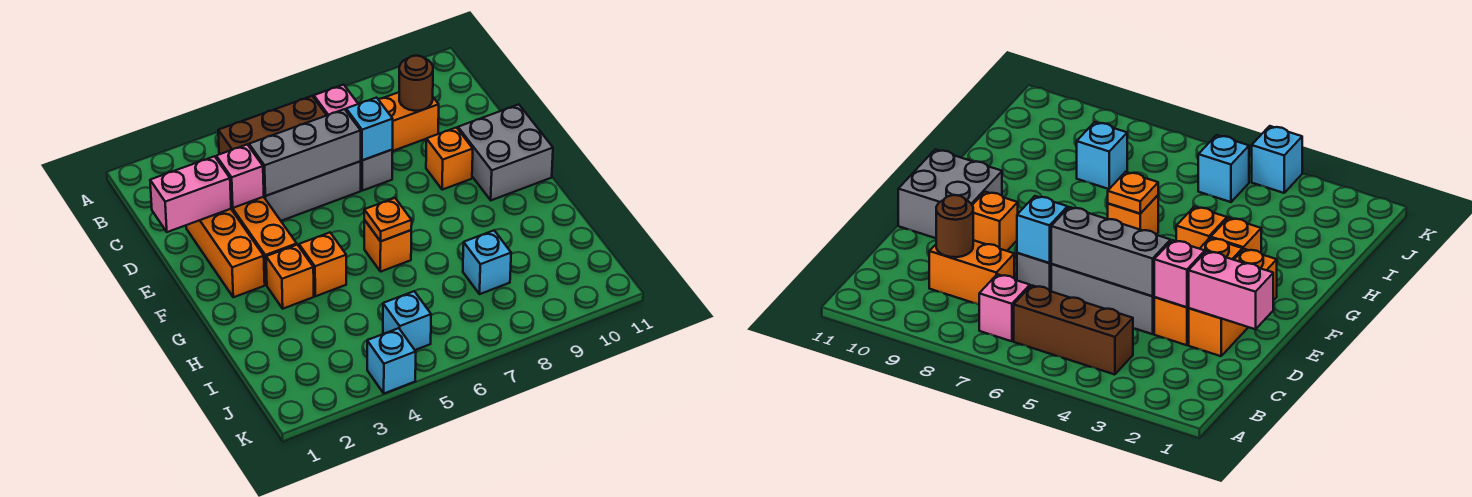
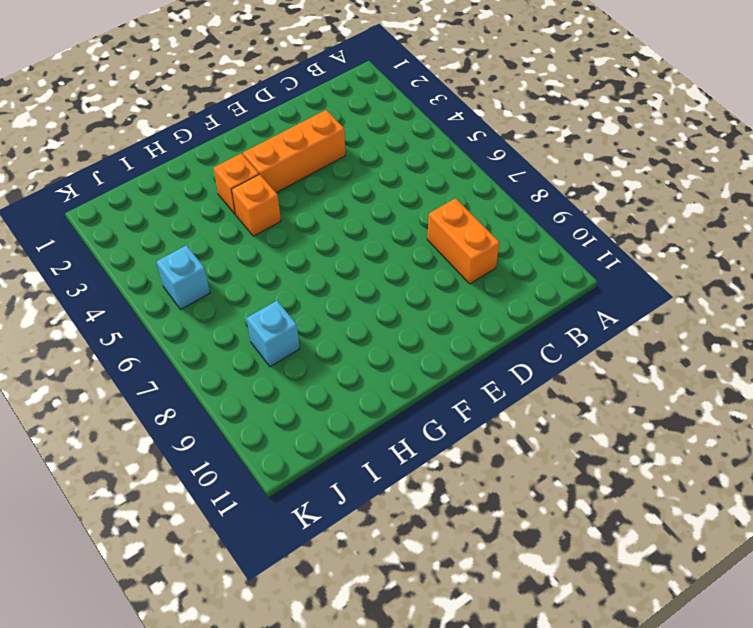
none -> brown 1x3 brick [218,96,327,154]
none -> pink 1x1 brick [314,85,358,115]
none -> orange 1x3 brick [186,209,265,297]

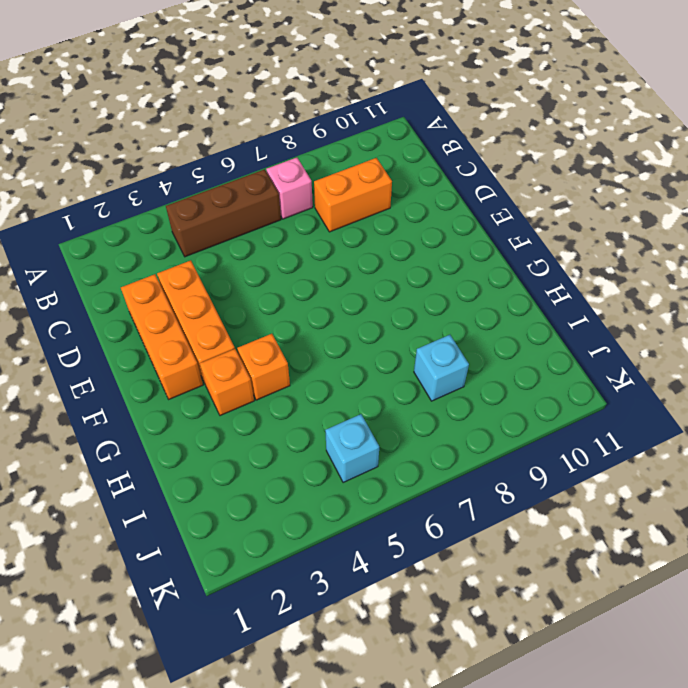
none -> grey 1x3 brick [264,161,361,221]
none -> grey 1x1 brick [361,150,393,191]
none -> orange 1x1 brick [426,127,473,190]

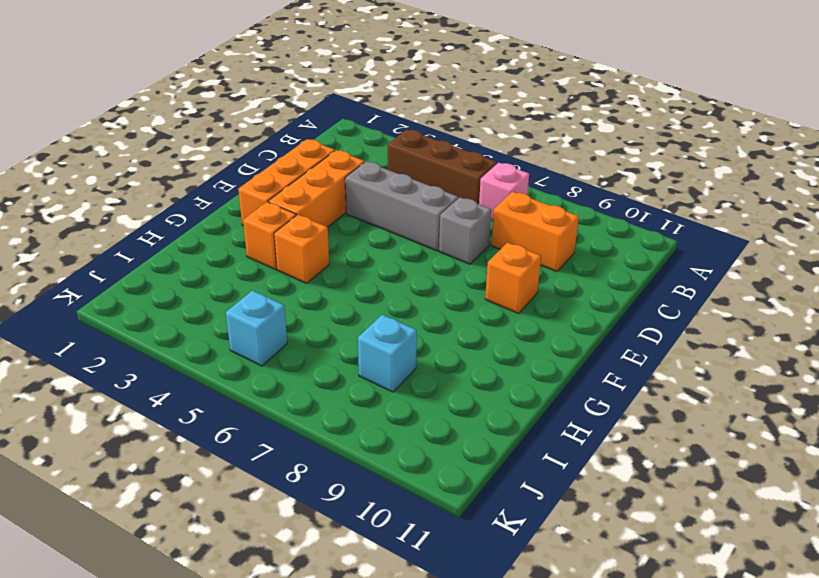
none -> grey 2x2 brick [458,104,553,200]
none -> orange 1x1 brick [364,220,411,272]
none -> cyan 1x1 brick [367,328,416,394]

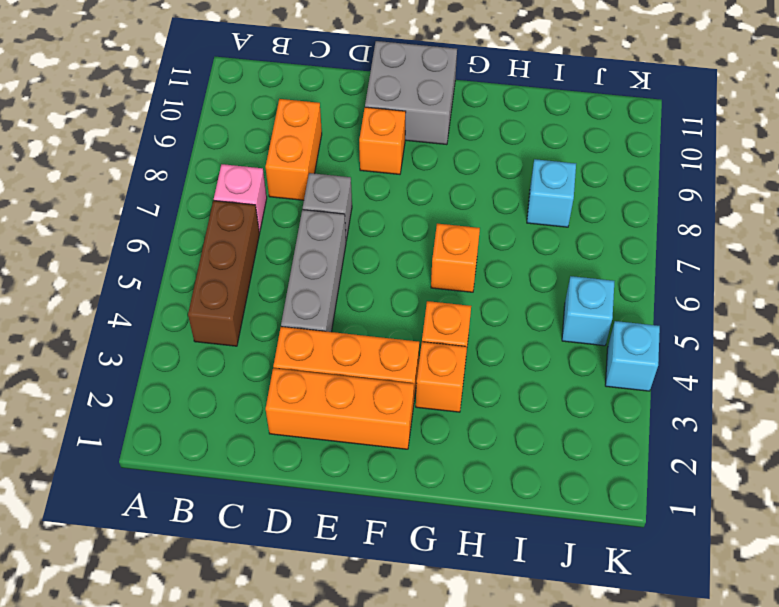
none -> brown 1x1 round brick [399,56,433,111]
none -> pink 1x2 brick [150,156,231,232]
none -> pink 1x1 brick [216,144,264,208]

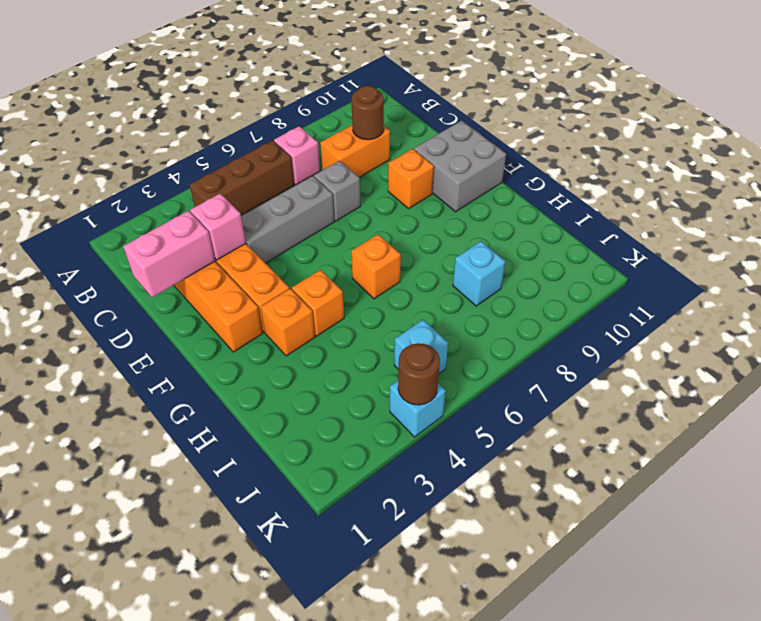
brown 1x1 round brick [398,343,440,405] -> none
none -> grey 1x3 brick [249,109,361,196]
none -> cyan 1x1 brick [346,98,393,160]
none -> orange 1x1 plate [364,198,412,241]

